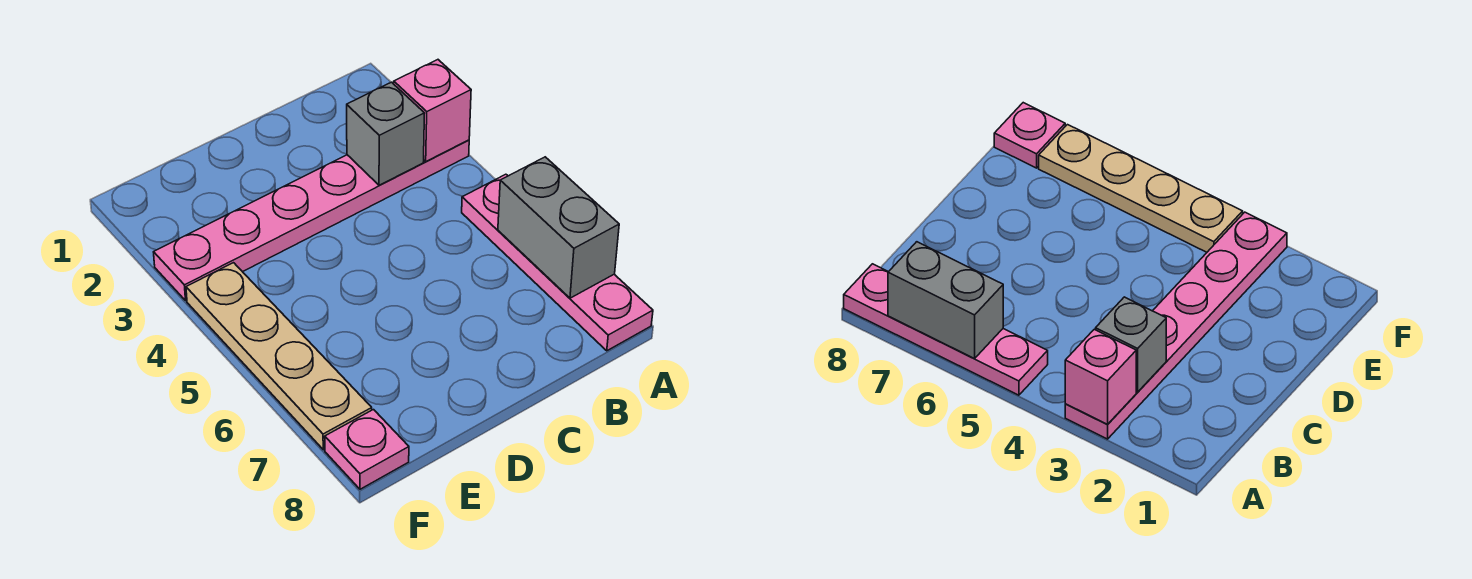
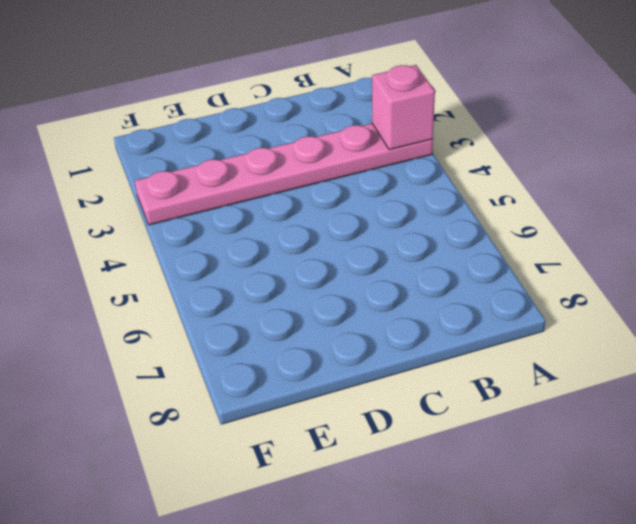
none -> pink 1x4 plate [462,174,653,351]
none -> tan 1x4 plate [186,263,372,450]

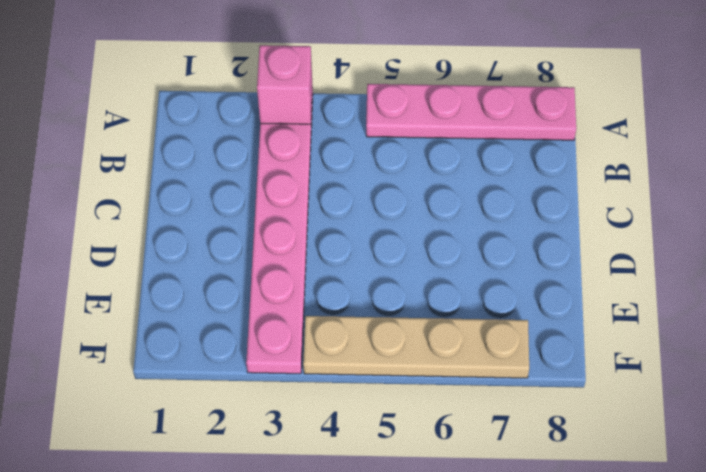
none -> pink 1x1 plate [325,410,409,489]
none -> grey 1x2 brick [498,157,619,298]

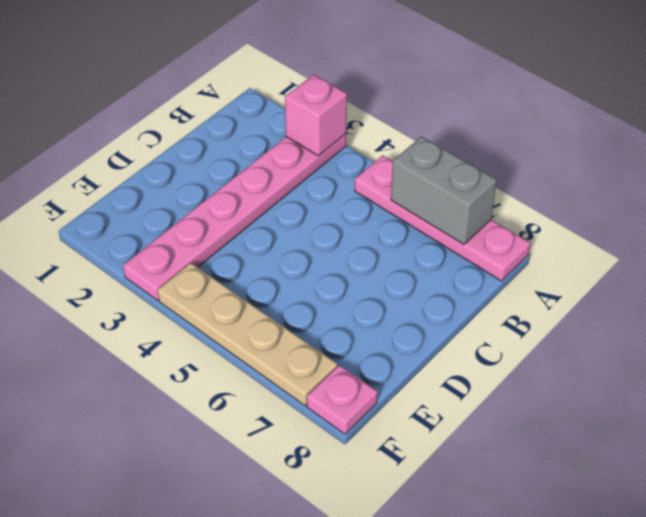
none -> grey 1x1 brick [347,82,424,185]

